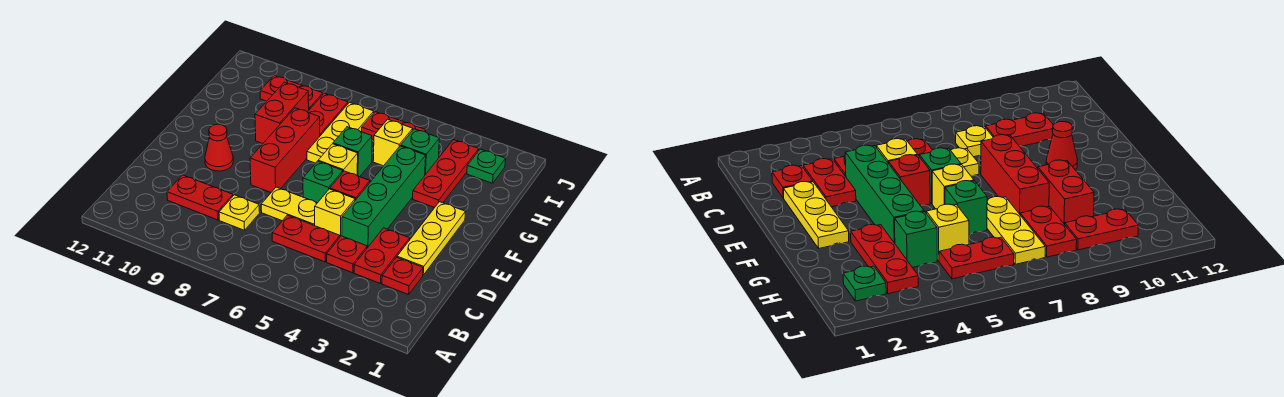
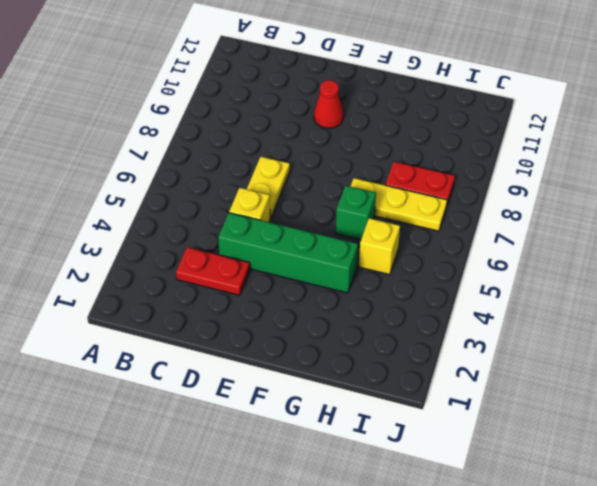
none -> red 1x1 plate [382,257,423,295]
none -> red 1x1 plate [327,236,367,273]
none -> red 1x2 plate [272,215,340,262]

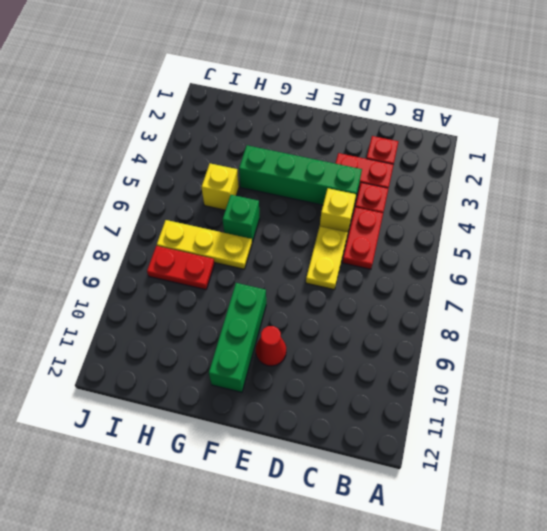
green 1x3 brick [209,283,266,392] -> none
none -> yellow 1x1 plate [219,195,260,230]
none -> red 1x2 plate [167,175,233,220]
none -> yellow 1x3 plate [397,202,465,275]

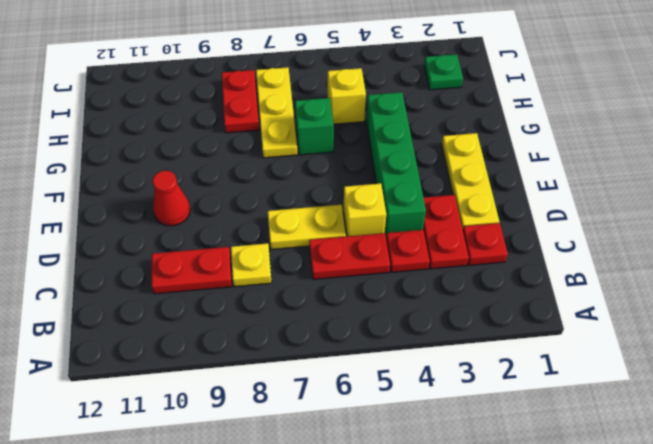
none -> red 1x1 brick [330,171,370,200]
none -> green 1x1 brick [303,161,343,203]
none -> red 1x3 brick [250,108,320,192]

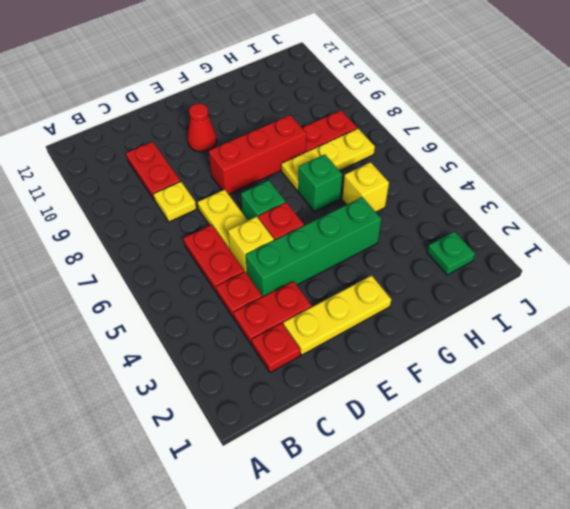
none -> yellow 1x1 brick [318,144,358,175]
none -> red 1x3 plate [413,140,479,208]
none -> red 1x2 brick [255,82,309,144]

